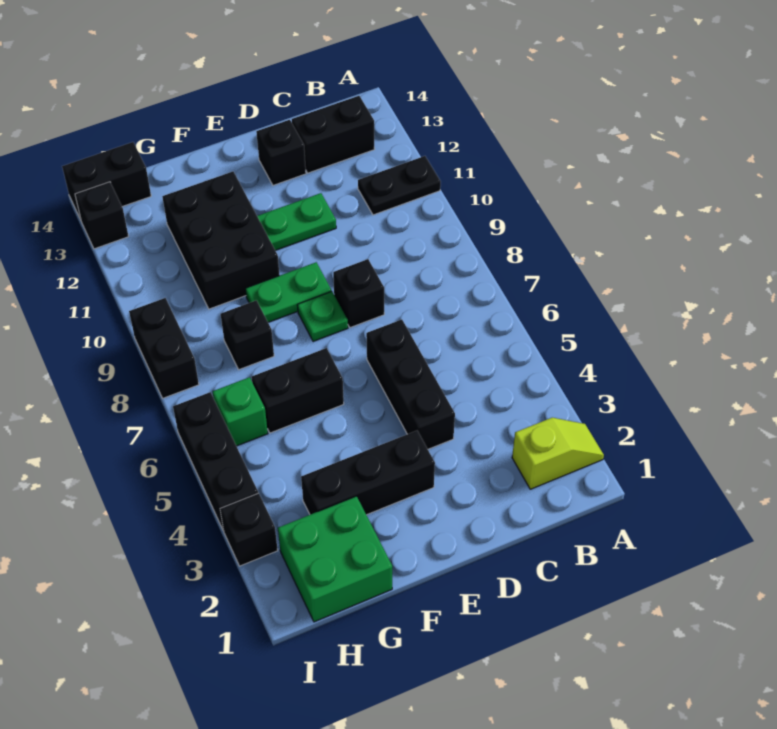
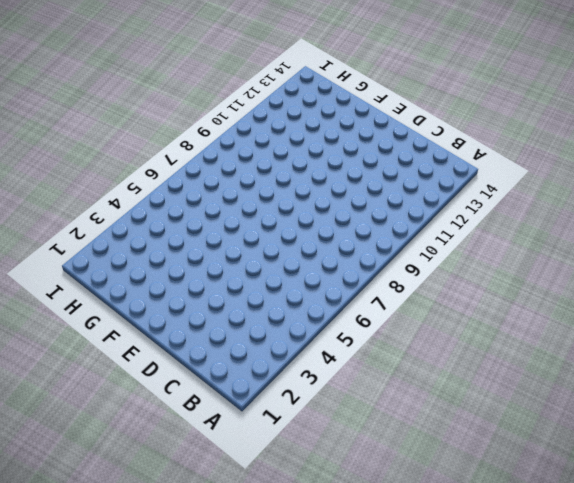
none -> lime 1x2 slope [512,418,604,489]
none -> black 1x2 plate [358,156,441,215]
none -> black 1x2 brick [292,96,374,173]

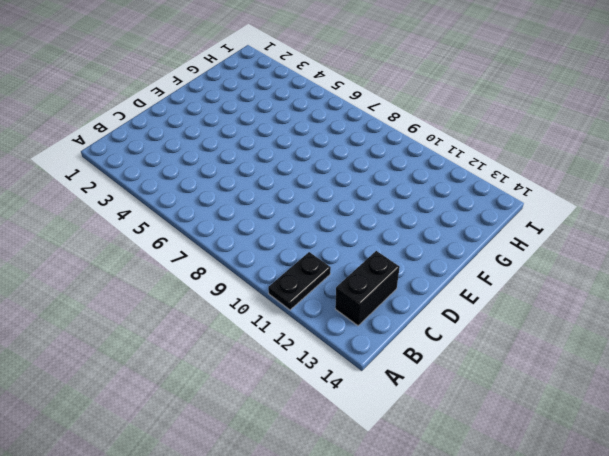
none -> lime 1x2 slope [512,418,604,489]
none -> black 1x3 brick [366,320,455,449]
none -> black 1x1 brick [333,259,384,328]

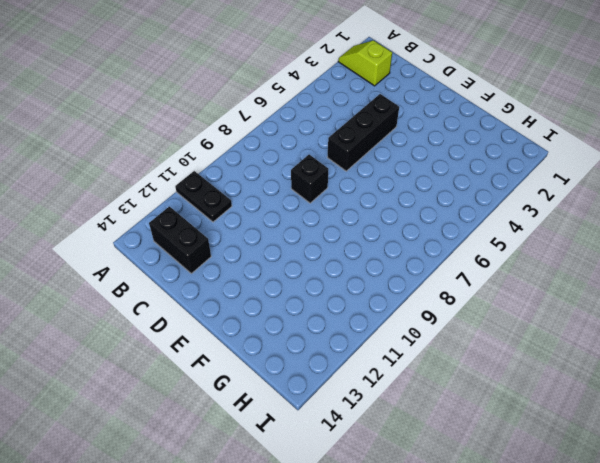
none -> green 1x2 plate [257,193,336,251]
none -> black 1x1 brick [256,120,306,185]
none -> black 1x3 brick [301,431,435,515]

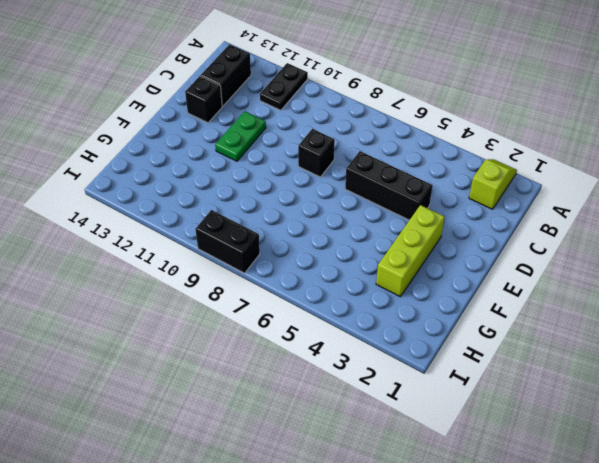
lime 1x3 brick [376,205,445,297] -> black 1x3 brick [301,431,435,515]
none -> green 1x1 plate [297,292,348,342]
none -> green 1x2 plate [245,262,332,322]
none -> black 1x2 brick [252,348,344,433]

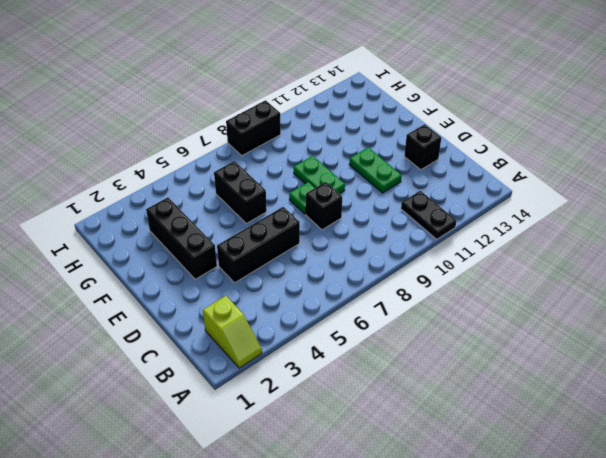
none -> black 1x2 brick [292,96,374,173]
none -> black 2x3 brick [162,172,280,309]
none -> green 2x2 brick [278,496,392,622]

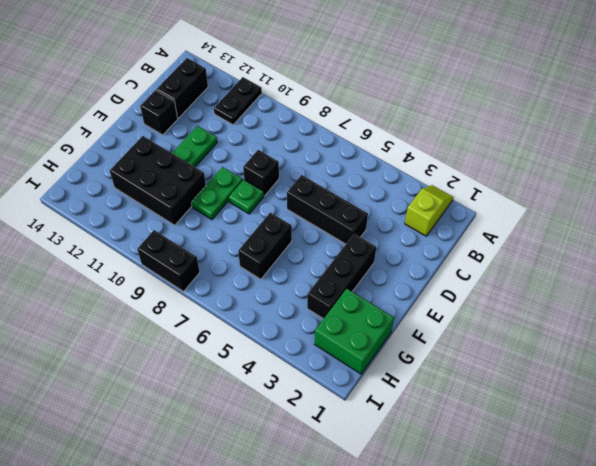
none -> black 1x1 brick [221,300,274,369]
none -> green 1x1 brick [213,377,268,446]
none -> black 1x2 brick [62,142,151,220]

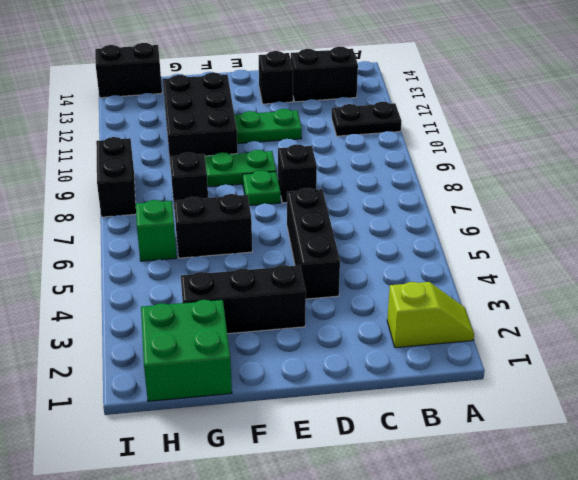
none -> black 1x1 brick [220,493,278,566]
none -> black 1x3 brick [173,392,258,531]
none -> black 1x1 brick [75,182,129,249]

